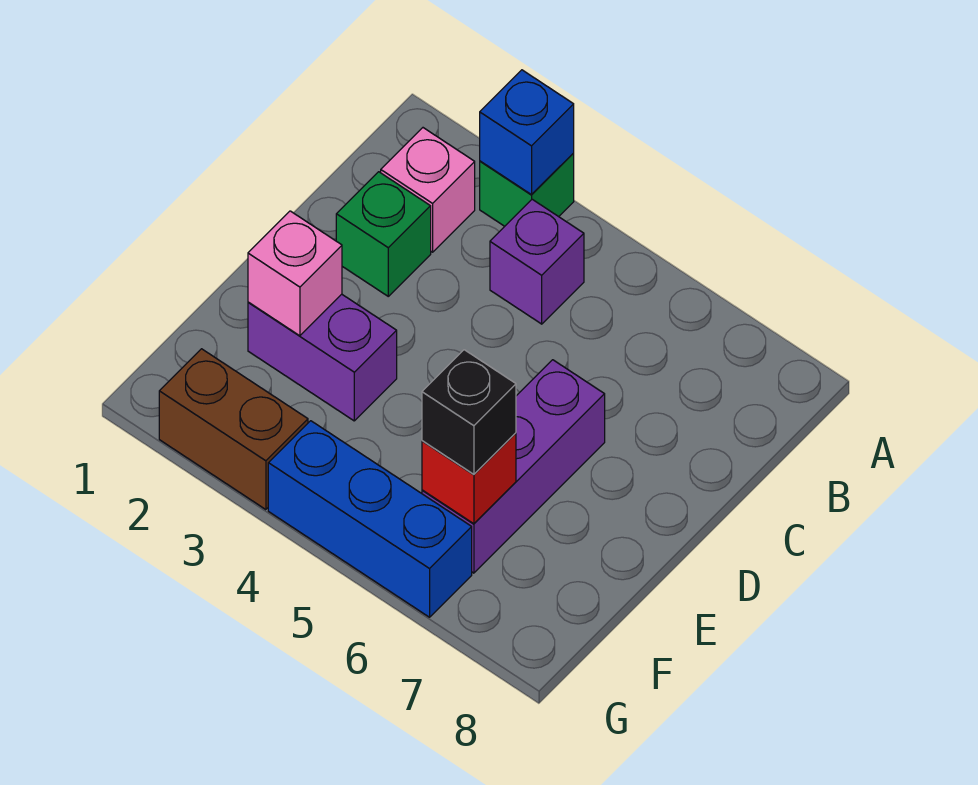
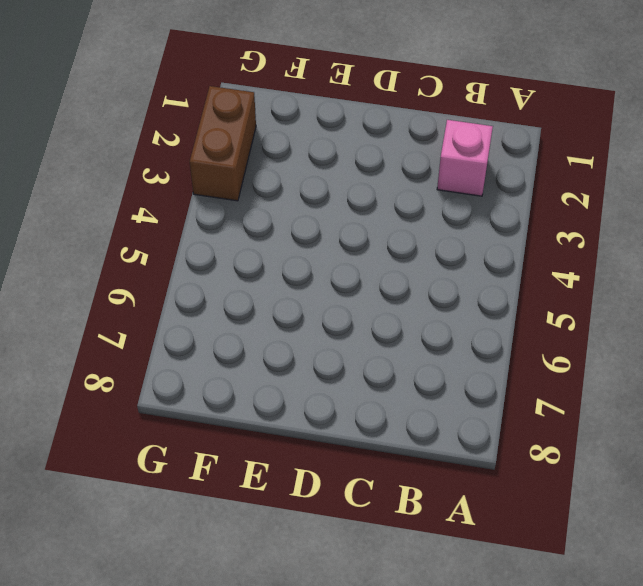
none -> green 1x1 brick [480,153,574,226]
none -> purple 1x1 brick [490,199,584,324]
none -> green 1x1 brick [336,172,431,296]

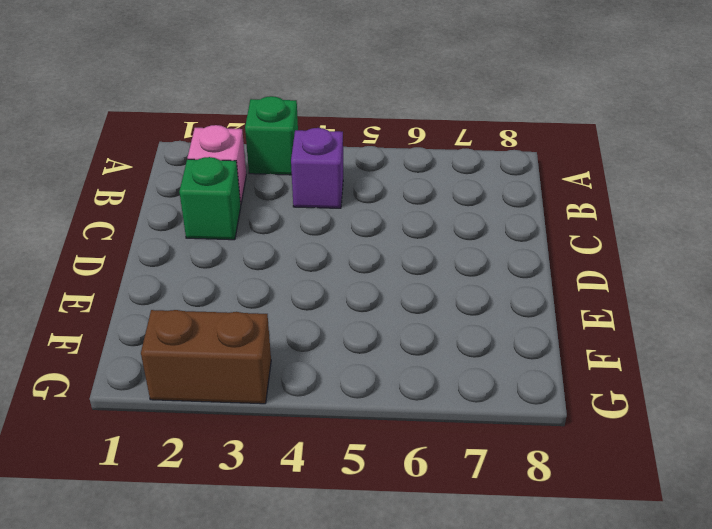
none -> purple 1x3 brick [422,360,605,573]
none -> purple 1x2 brick [248,294,397,421]
none -> blue 1x3 brick [268,421,472,617]

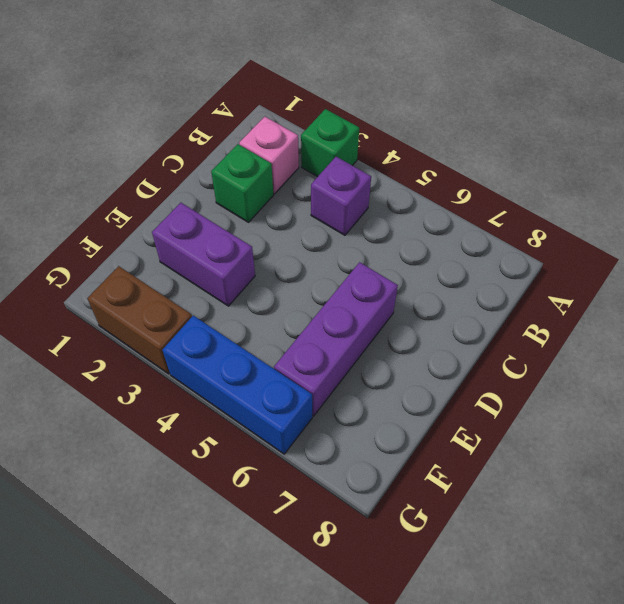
none -> blue 1x1 brick [480,70,574,195]
none -> pink 1x1 brick [248,211,342,336]
none -> red 1x1 brick [422,433,516,524]

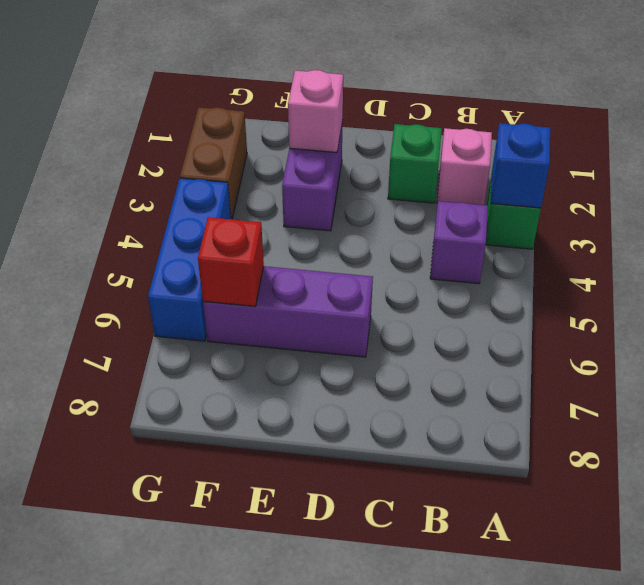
none -> black 1x1 brick [422,350,516,474]

